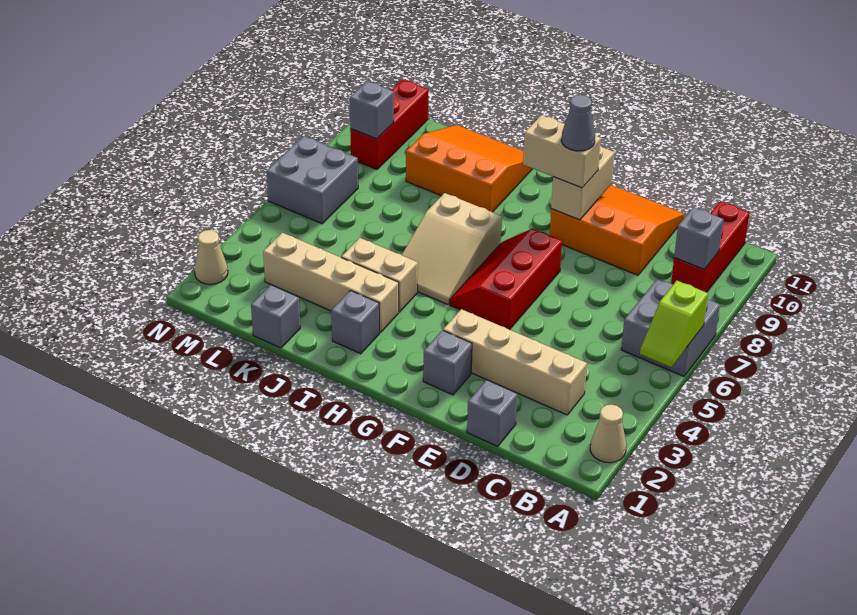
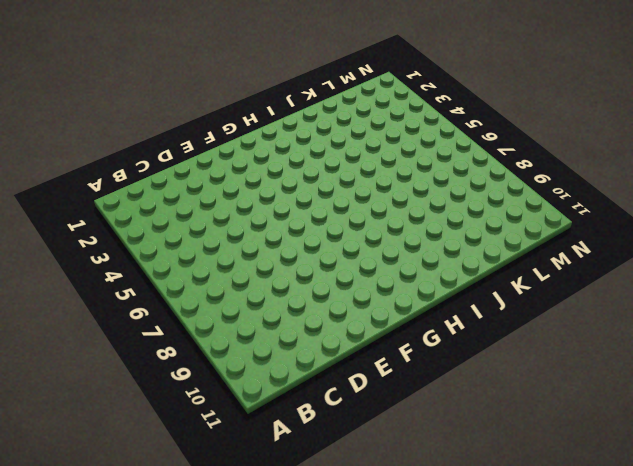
none -> tan 1x1 cone [590,405,626,463]
none -> grey 2x2 brick [621,279,720,376]
none -> red 1x3 brick [671,201,749,292]

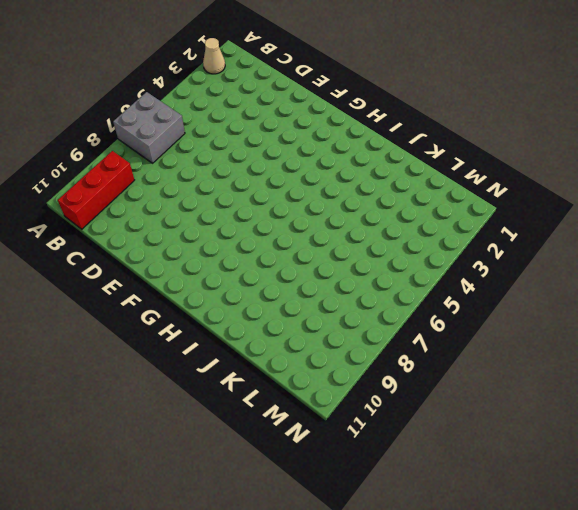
none -> tan 1x4 brick [443,309,587,415]
none -> grey 1x1 brick [467,380,517,446]
none -> orange 3x3 slope [550,185,685,275]

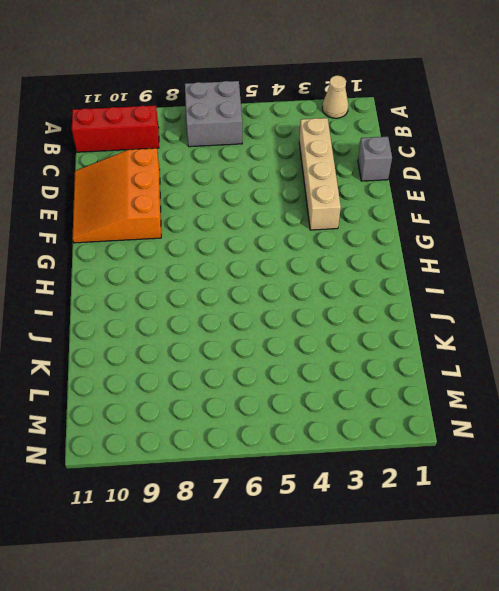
none -> grey 1x1 brick [423,330,472,395]
none -> red 2x3 slope [450,229,562,330]
none -> tan 2x3 slope [402,193,502,305]

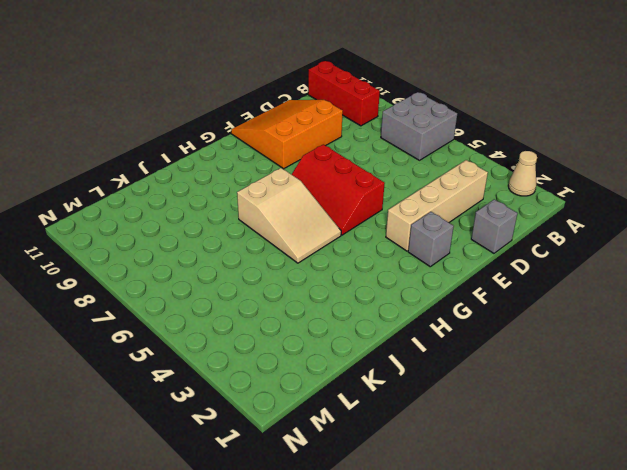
none -> grey 1x1 brick [331,291,379,354]
none -> tan 1x4 brick [263,233,399,332]
none -> tan 1x2 brick [341,238,418,312]

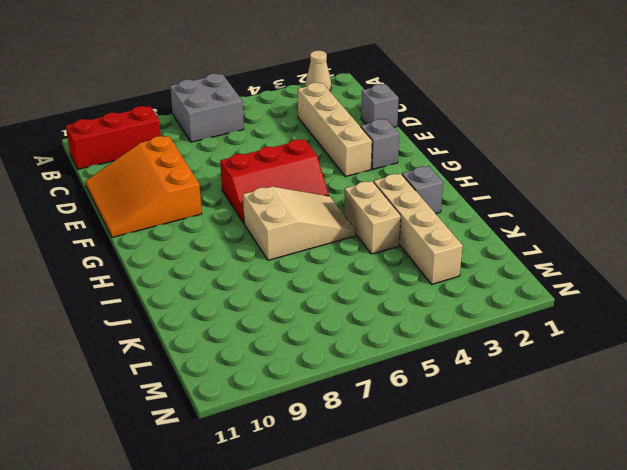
none -> orange 3x3 slope [406,125,533,212]
none -> grey 1x1 brick [251,285,300,348]
none -> grey 2x2 brick [266,136,358,224]

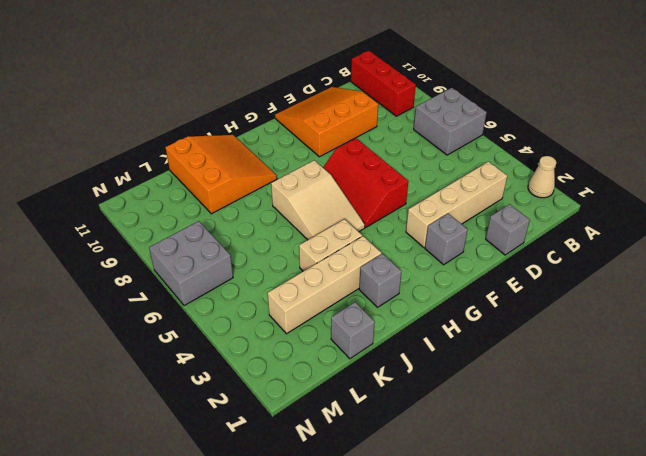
orange 3x3 slope [165,135,277,214] -> orange 3x3 slope turned to [406,125,533,212]
none -> red 1x3 brick [350,79,428,169]
none -> tan 1x1 cone [195,230,228,284]
none -> lime 1x2 slope [640,281,708,367]

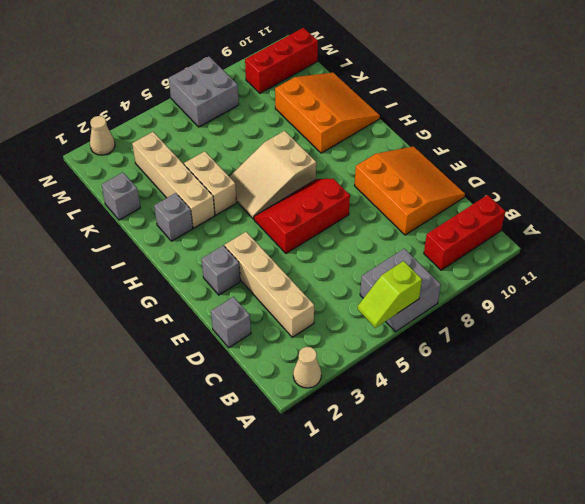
none -> grey 1x1 brick [674,207,724,269]
none -> tan 1x2 brick [551,146,615,220]
none -> grey 1x1 brick [350,81,394,139]

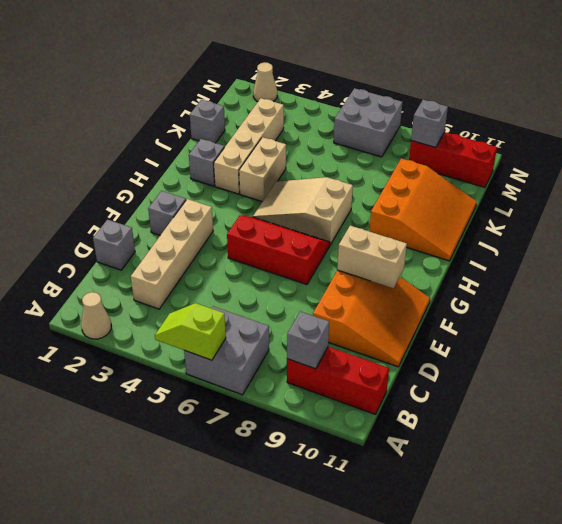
none -> tan 1x2 brick [523,115,601,188]
none -> grey 1x1 cone [561,95,595,151]

